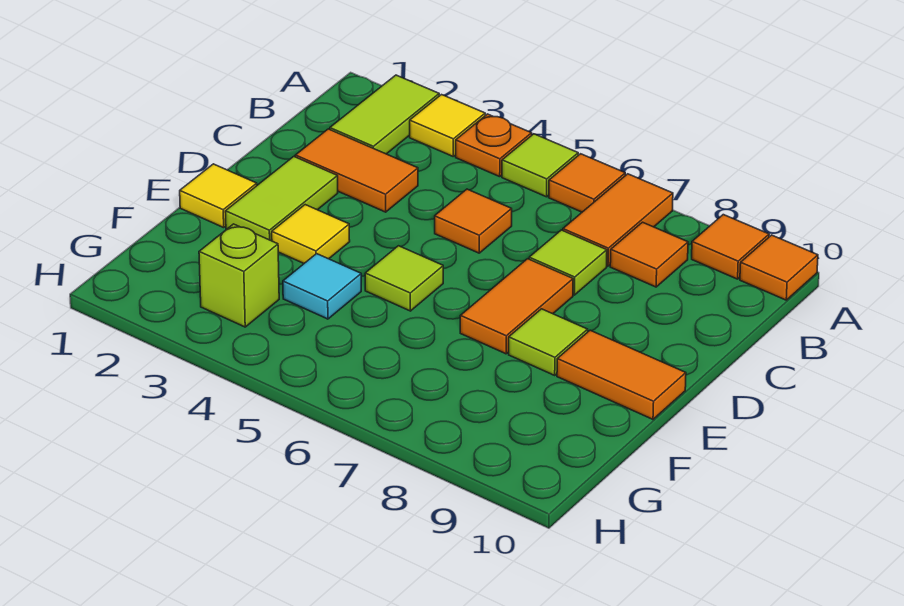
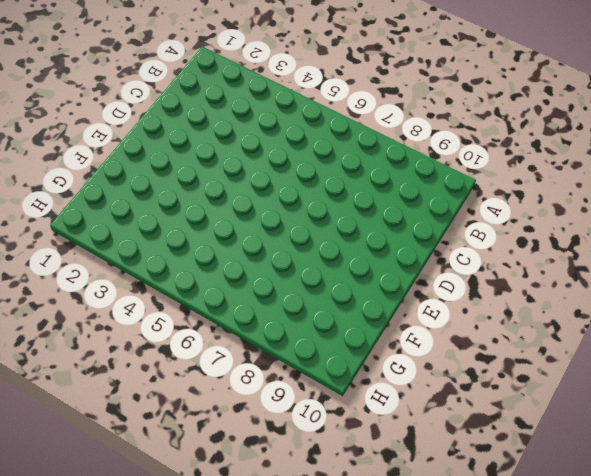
none -> lime 1x2 tile [330,75,439,154]
none -> yellow 1x1 tile [410,95,485,156]
none -> orange 1x1 plate [456,114,532,177]

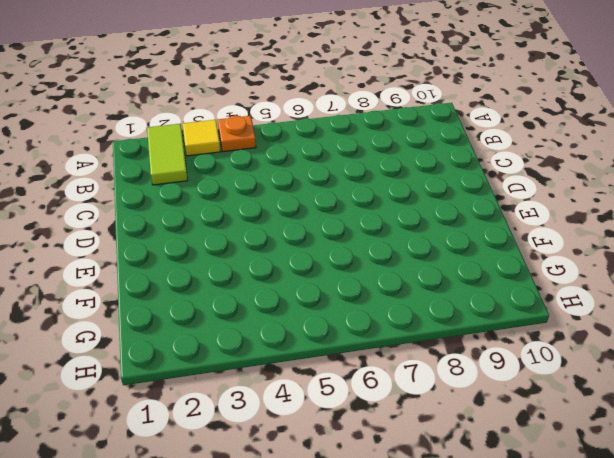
none -> lime 1x1 tile [502,134,578,197]
none -> orange 1x1 tile [549,154,625,212]
none -> orange 1x2 tile [563,174,673,266]

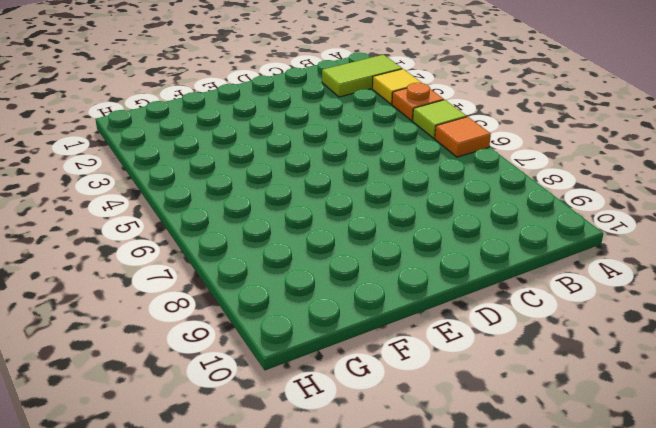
none -> orange 1x2 tile [563,174,673,266]
none -> orange 1x1 tile [692,215,769,279]
none -> orange 1x1 tile [740,235,818,300]

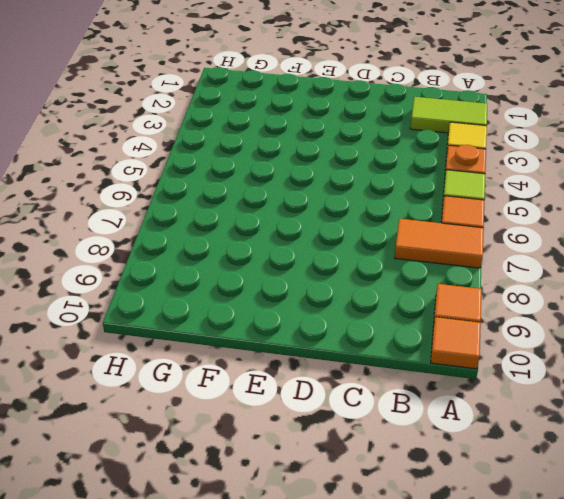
none -> orange 1x1 tile [610,222,688,287]
none -> orange 1x2 tile [295,129,418,212]
none -> orange 1x1 tile [435,189,512,253]

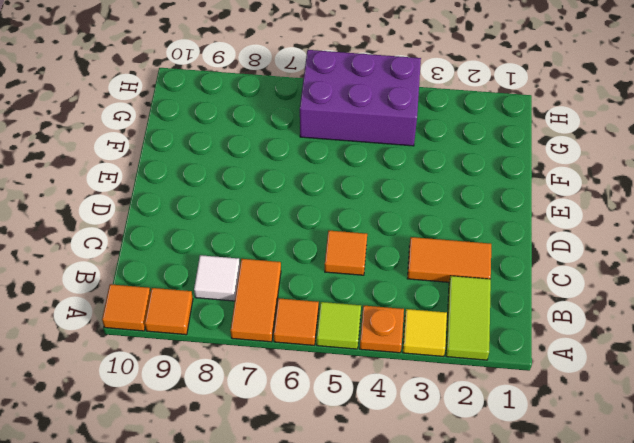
white 1x1 tile [194,255,240,301] -> orange 1x1 tile [610,222,688,287]
purple 2x3 brick [300,50,421,146] -> none
none -> lime 1x1 tile [529,230,607,295]
none -> lime 1x2 tile [225,157,338,241]
none -> orange 1x2 tile [460,259,573,354]

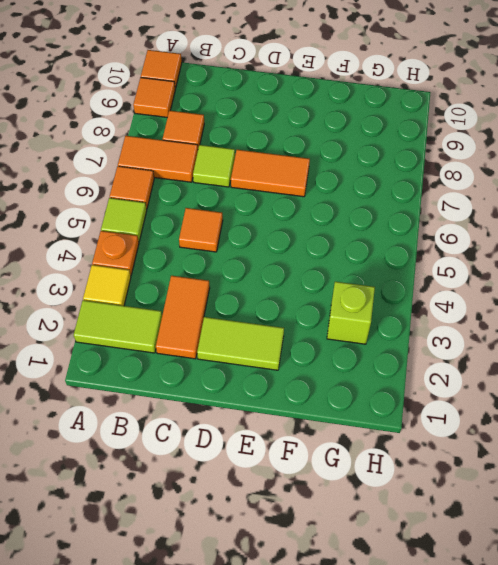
none -> yellow 1x1 tile [180,164,257,228]
none -> yellow 1x1 tile [272,205,350,263]
none -> lime 1x1 tile [365,246,443,311]

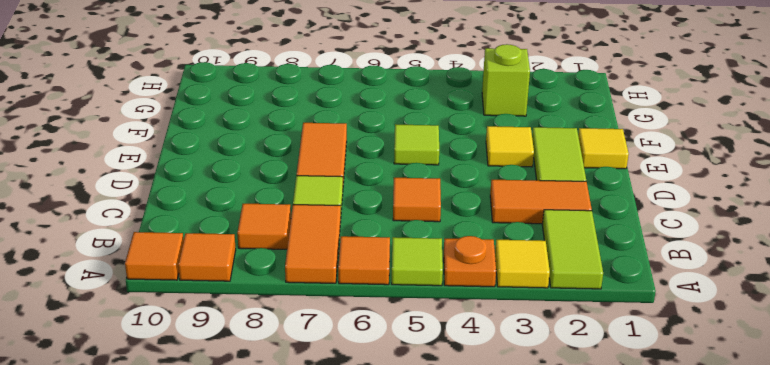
none -> lime 1x1 tile [509,309,588,375]
none -> orange 1x2 tile [557,330,686,419]
none -> cyan 1x1 tile [283,254,361,319]

